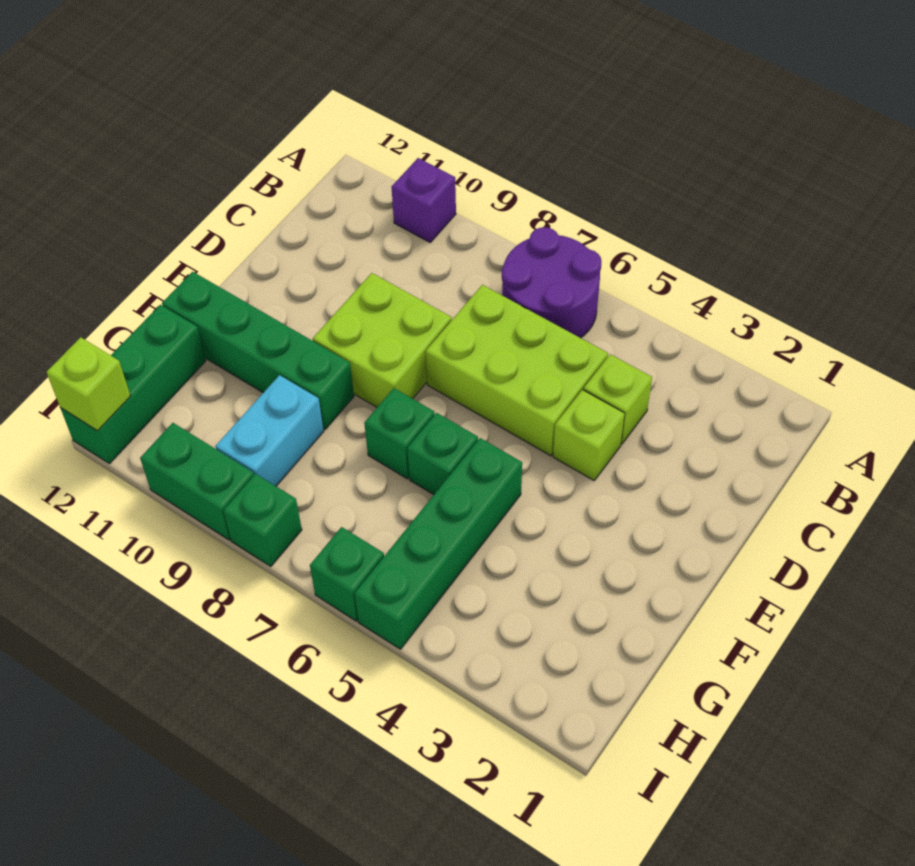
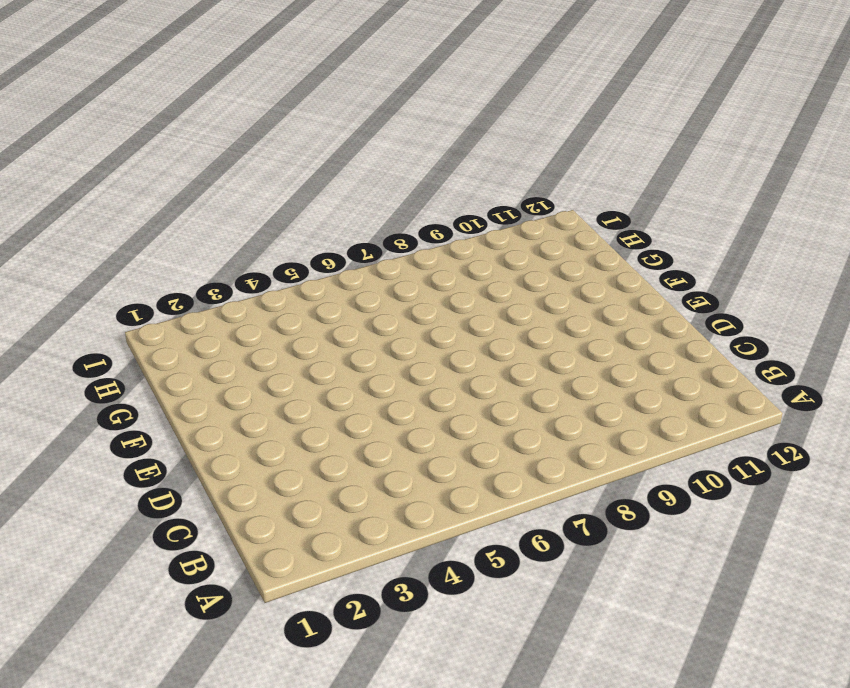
none -> purple 2x2 round brick [502,227,601,338]
none -> purple 1x1 brick [392,158,456,242]
none -> lime 1x1 brick [584,354,652,444]

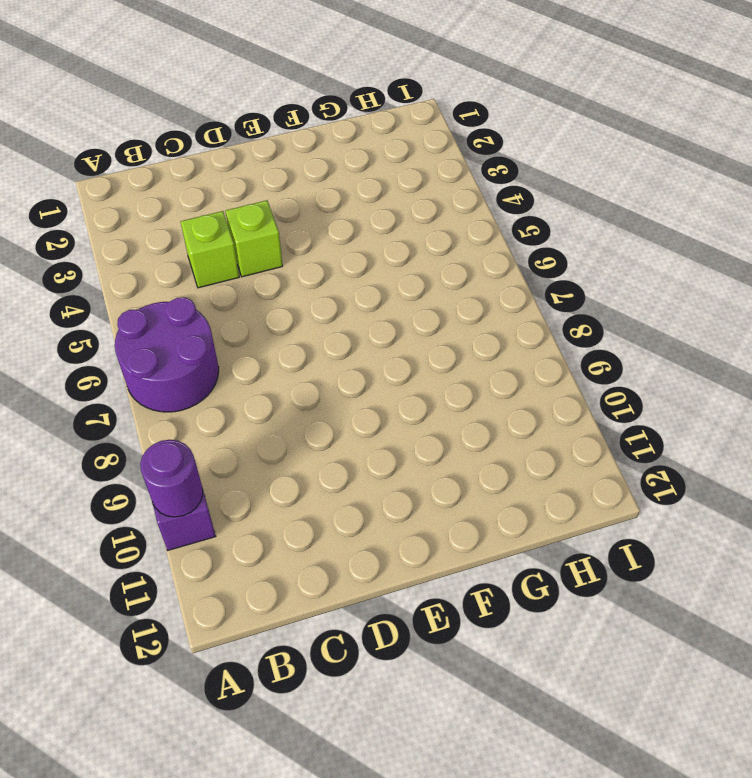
purple 1x1 round brick [140,440,203,517] -> none
none -> lime 2x3 brick [426,285,608,456]
none -> lime 2x2 brick [313,273,452,407]
none -> green 1x4 brick [354,438,522,649]

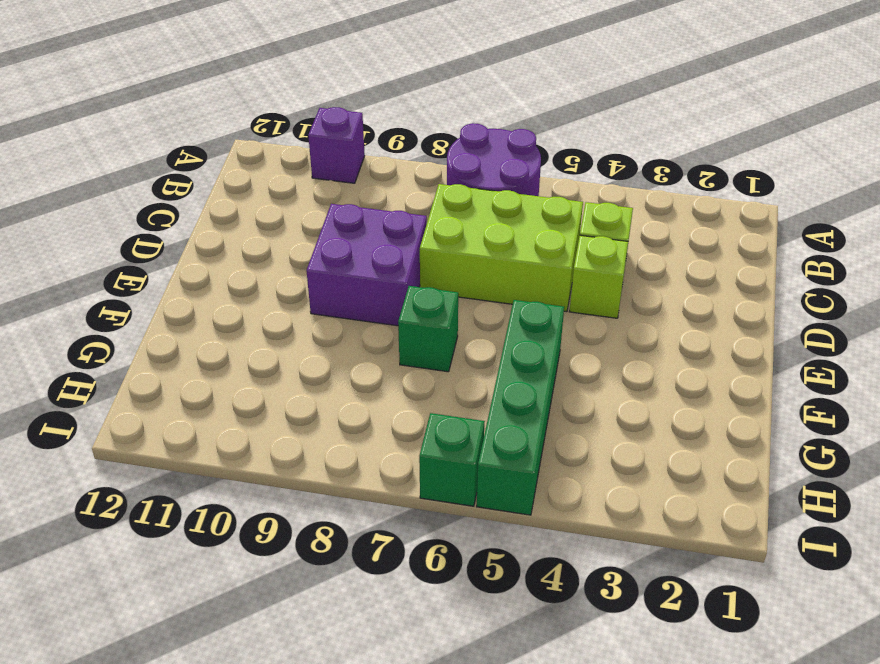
purple 2x2 brick [306,204,427,326] -> lime 2x2 brick [313,273,452,407]
none -> green 1x1 brick [407,413,478,495]
none -> green 1x4 brick [162,272,354,429]
none -> cyan 1x2 brick [215,375,324,486]

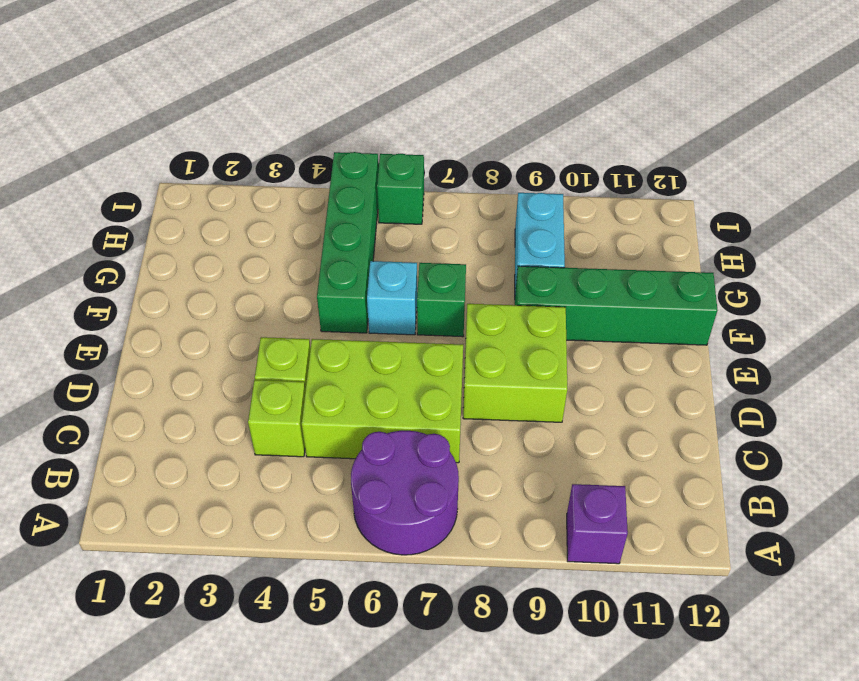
cyan 1x1 brick [367,261,417,335] -> green 1x1 brick [407,413,478,495]
none -> green 1x3 brick [61,305,206,464]
none -> green 1x1 brick [223,474,302,567]
none -> green 1x2 brick [140,423,254,540]

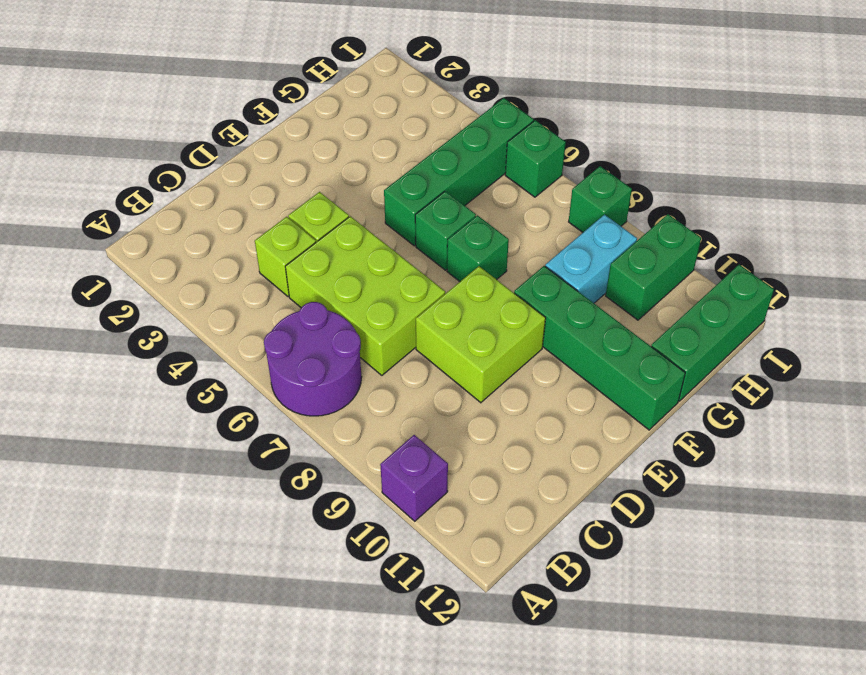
green 1x2 brick [606,214,701,320] -> green 1x2 brick turned to [140,423,254,540]
none -> lime 1x1 brick [47,337,130,431]

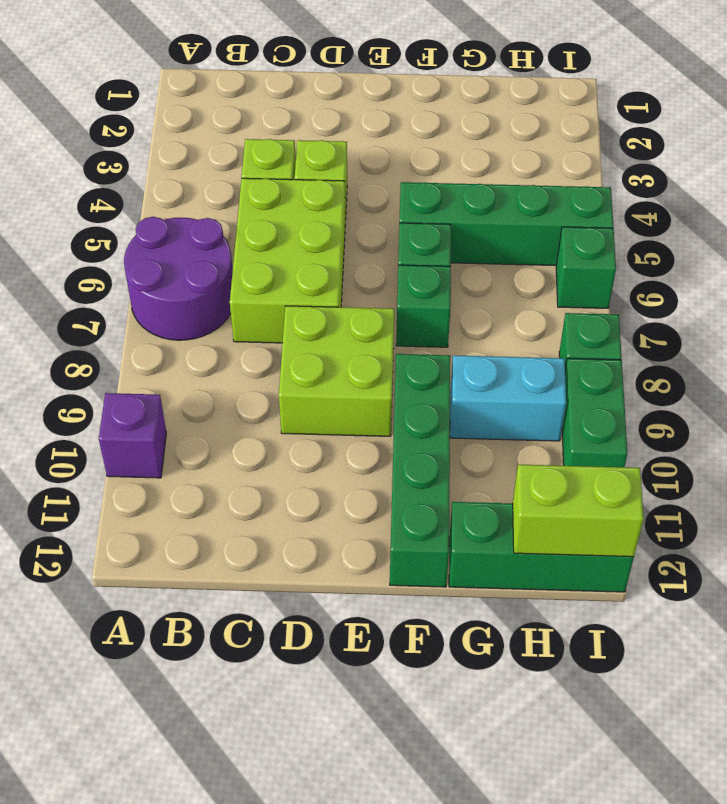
lime 1x2 brick [513,464,644,557] -> lime 1x1 brick [47,337,130,431]

